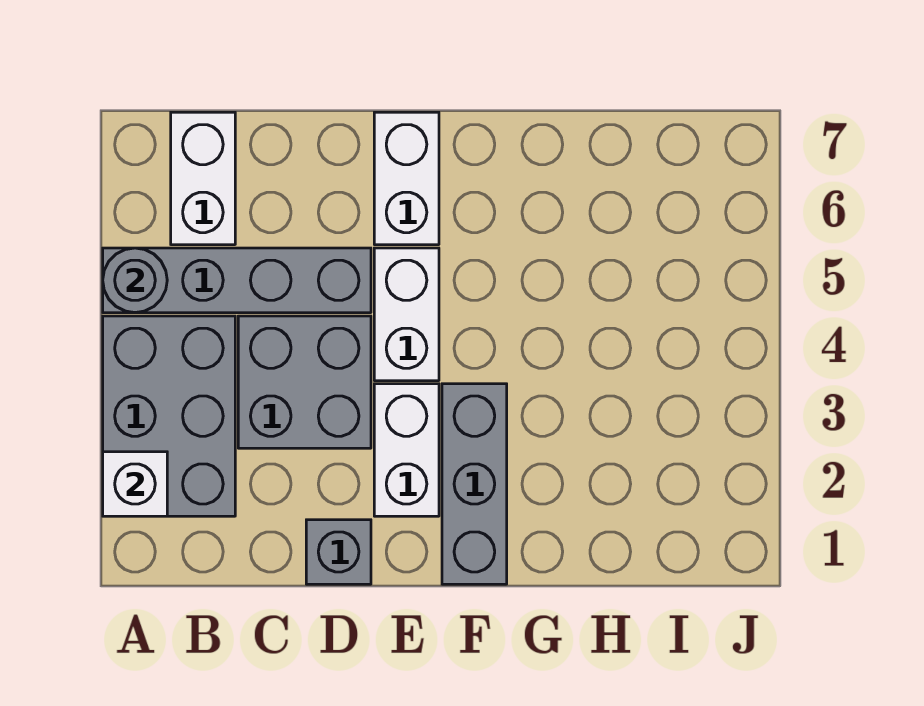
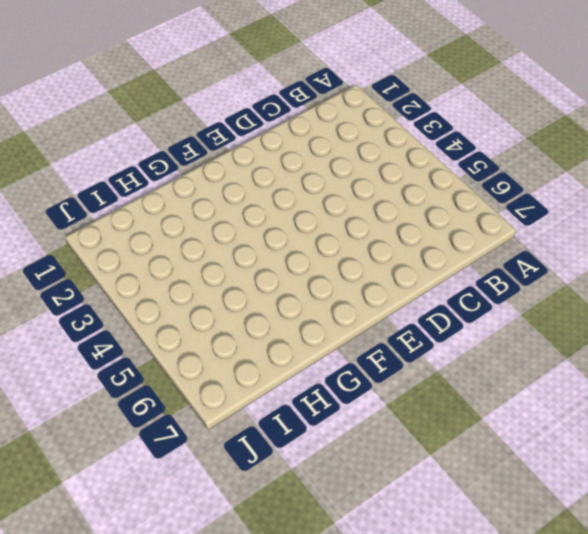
none -> grey 2x3 brick [103,316,235,516]
none -> grey 1x4 brick [103,248,371,313]

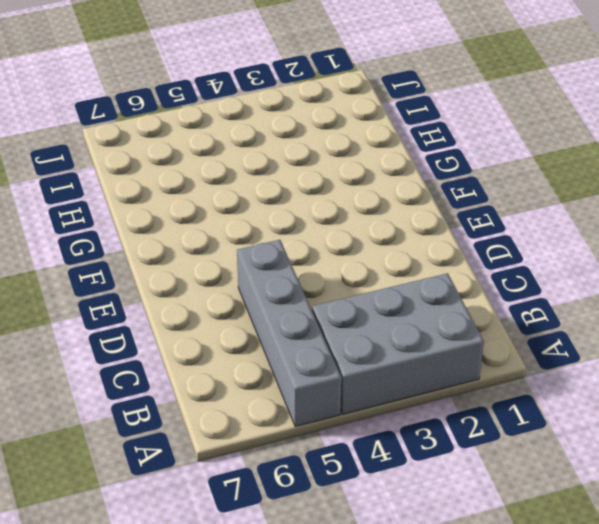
none -> white 1x2 brick [171,112,235,245]
none -> grey 2x2 brick [238,316,371,448]

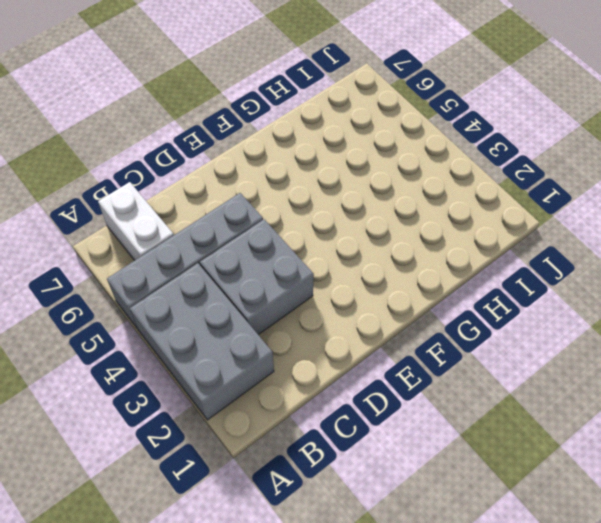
none -> grey 1x1 brick [306,520,371,584]
none -> white 1x2 brick [374,384,439,516]

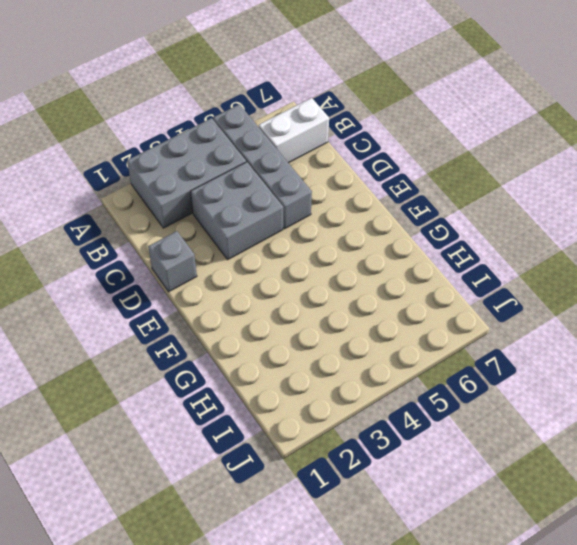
none -> white 1x2 brick [374,384,439,516]
none -> white 1x2 brick [374,248,439,381]

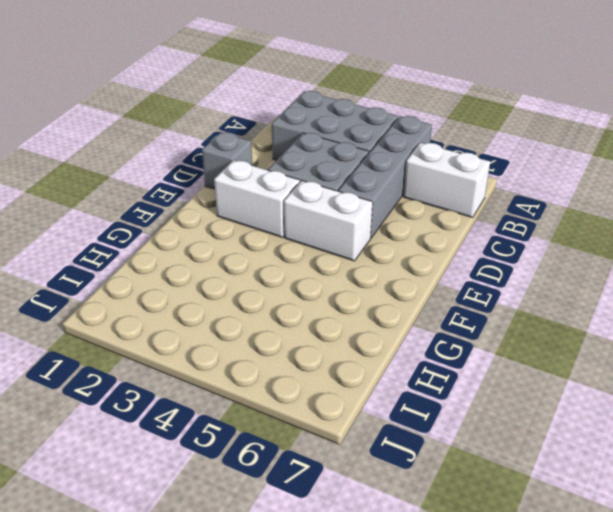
none -> white 1x2 brick [374,112,439,245]
none -> grey 1x3 brick [442,384,507,584]

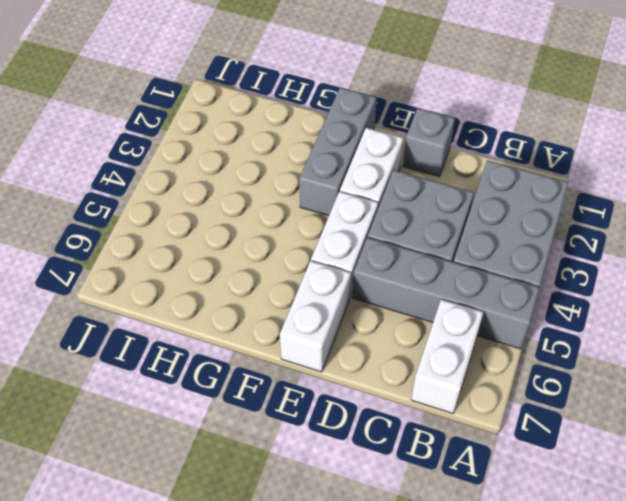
none -> white 1x1 brick [103,452,167,516]
none -> grey 1x1 round brick [103,248,167,313]

